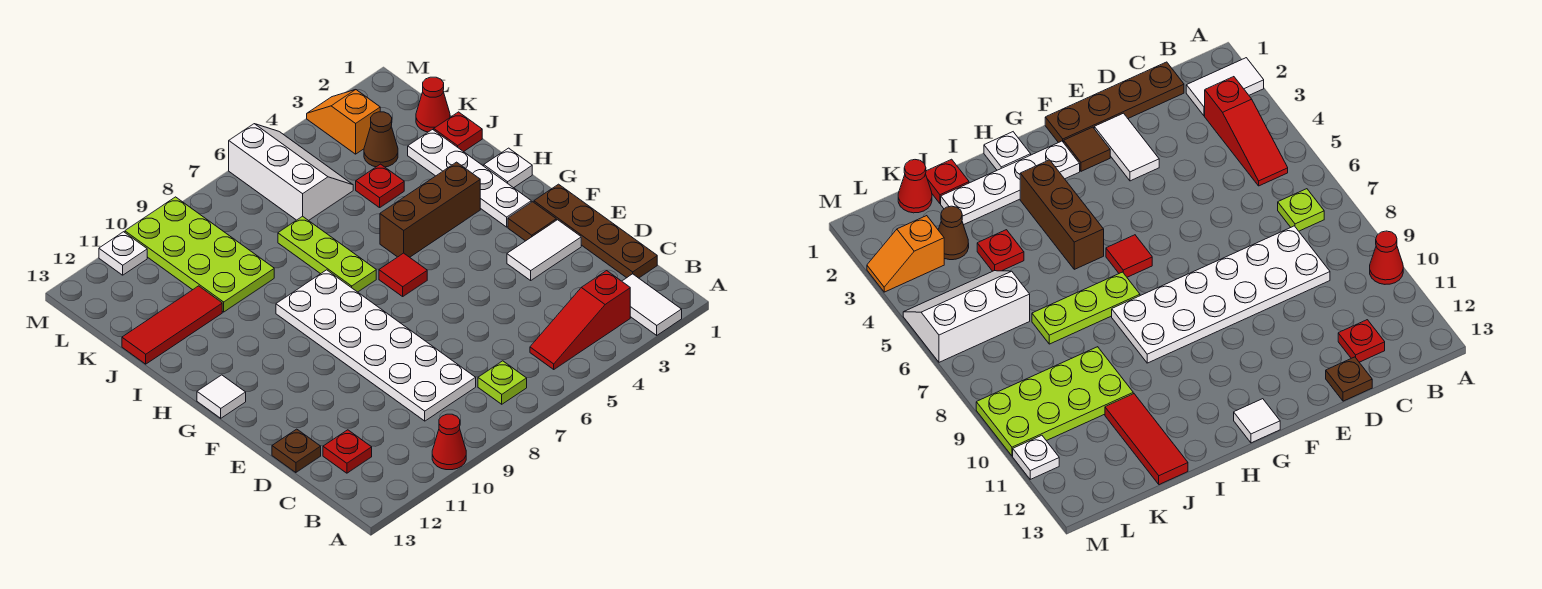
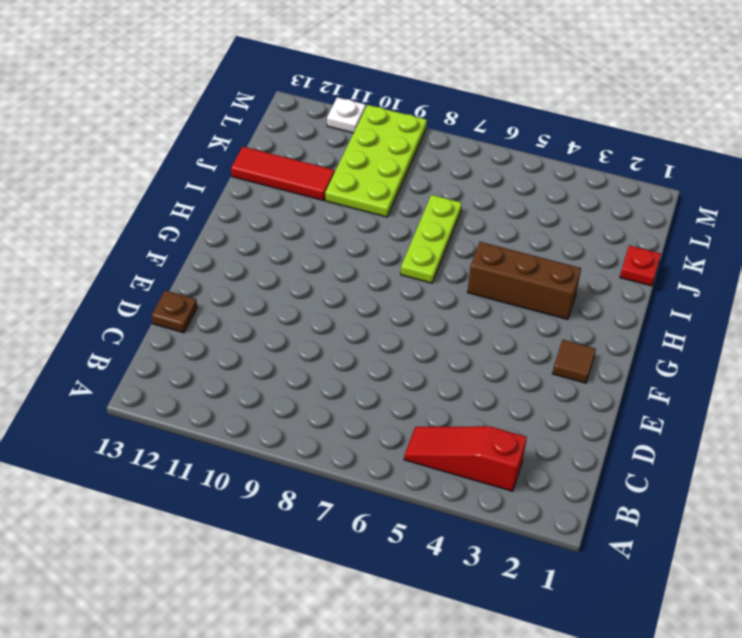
none -> white 1x2 tile [622,274,682,335]
none -> red 1x1 cone [432,414,466,470]
none -> lime 1x1 plate [478,361,527,404]

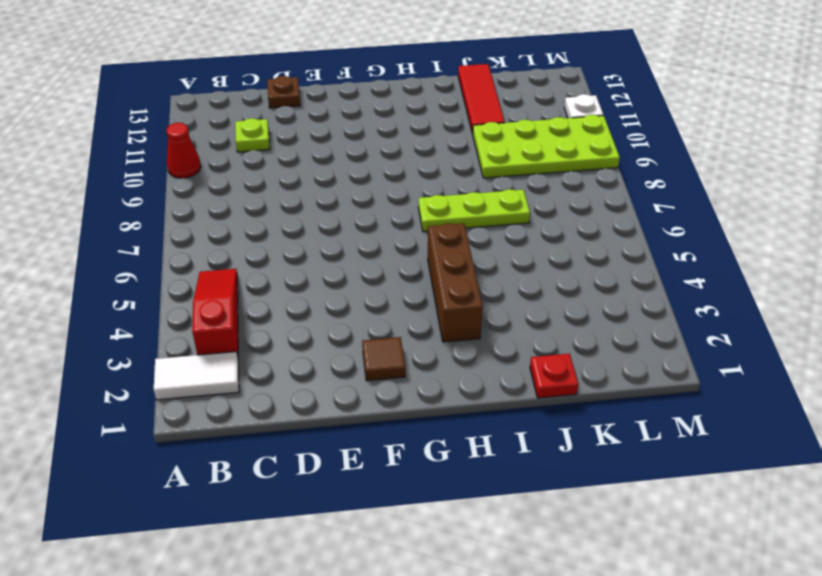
lime 1x1 plate [235,118,270,152] -> lime 1x1 plate moved to [478,361,527,404]
none -> brown 1x4 plate [534,184,657,278]
none -> white 2x6 plate [276,270,476,421]
none -> red 1x1 plate [323,430,372,473]

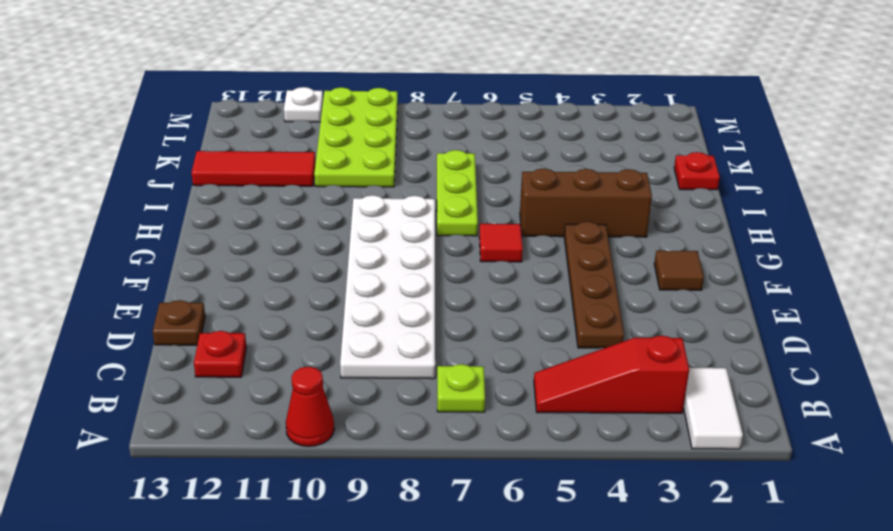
brown 1x4 plate [564,222,624,348] -> brown 1x4 plate moved to [534,184,657,278]
none -> white 1x2 tile [507,220,581,280]
none -> white 1x4 plate [408,130,531,227]
none -> white 1x1 tile [197,375,246,418]

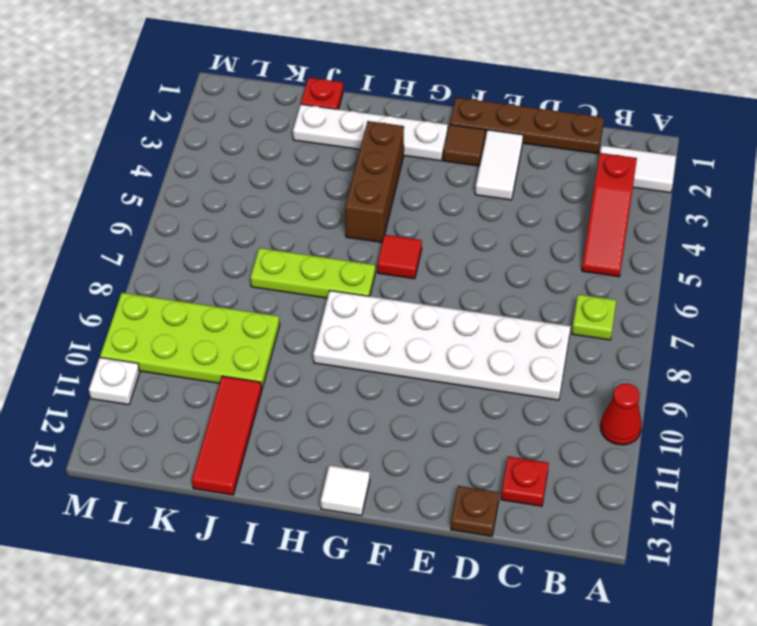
none -> white 1x1 plate [484,148,532,188]
none -> red 1x1 plate [356,164,404,208]
none -> red 1x1 cone [416,77,450,132]

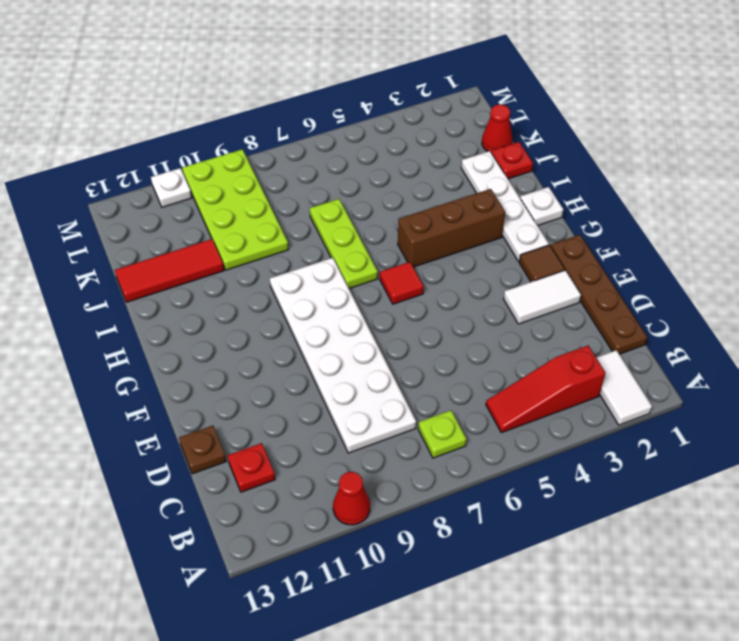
none -> white 1x1 tile [197,375,246,418]
none -> red 1x1 plate [356,164,404,208]
none -> brown 1x1 cone [364,112,398,167]

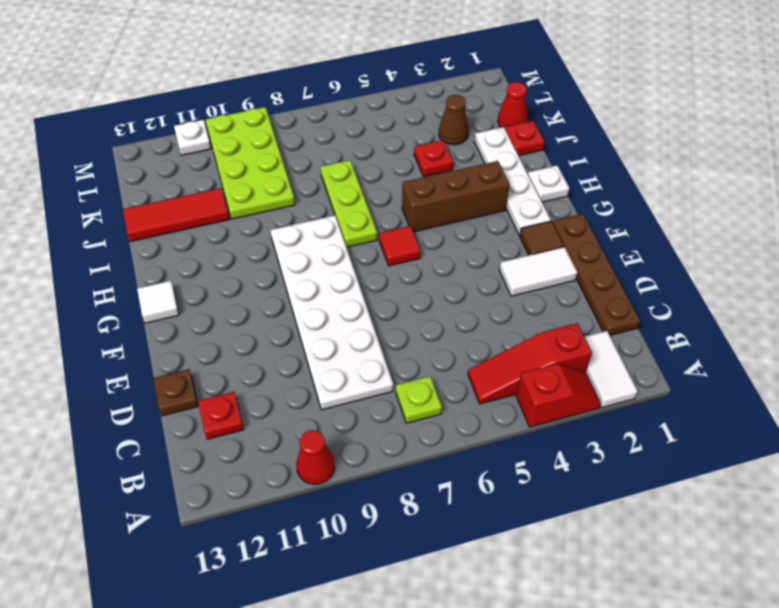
red 1x2 slope [516,364,601,427] -> none
none -> white 2x3 slope [229,124,353,221]
none -> orange 1x2 slope [307,90,380,154]

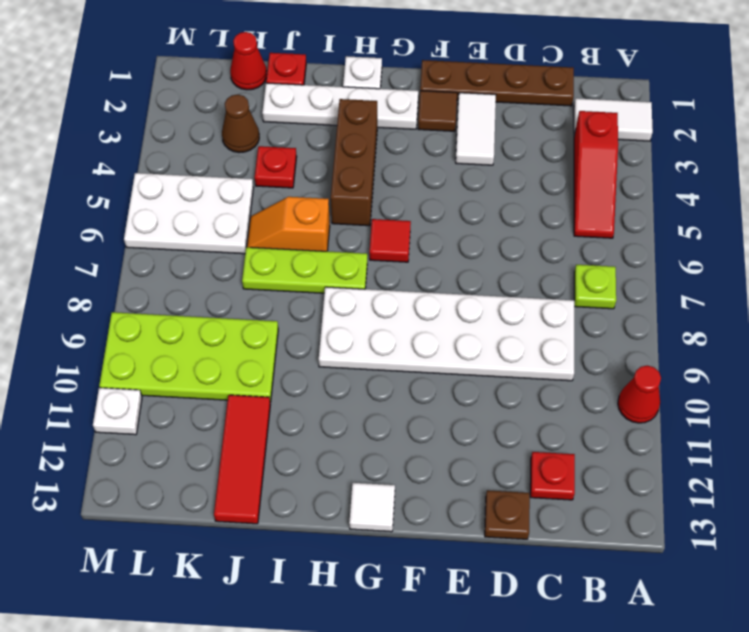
orange 1x2 slope [247,197,330,251] -> orange 1x2 slope moved to [307,90,380,154]
white 2x3 plate [124,173,254,254] -> white 2x3 slope [229,124,353,221]

